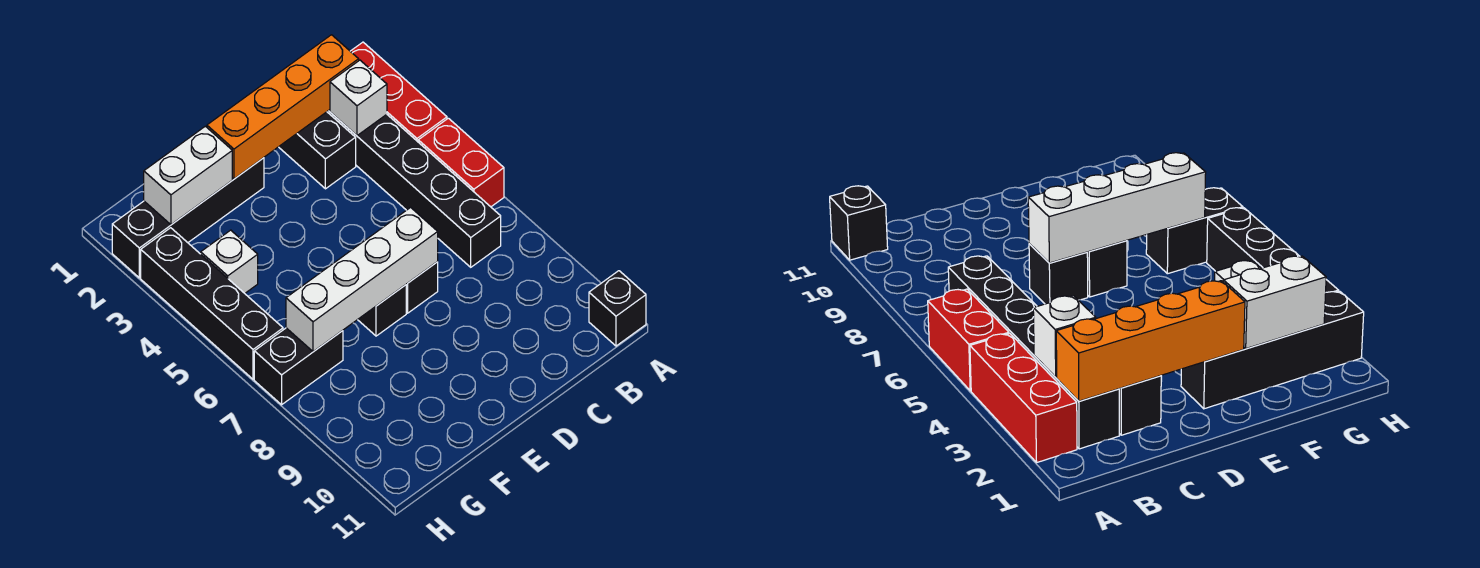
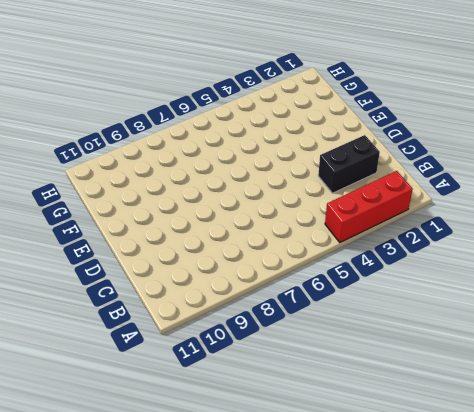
none -> red 1x2 brick [418,118,504,207]
none -> black 1x1 brick [589,271,646,346]
none -> black 1x6 brick [327,110,501,267]

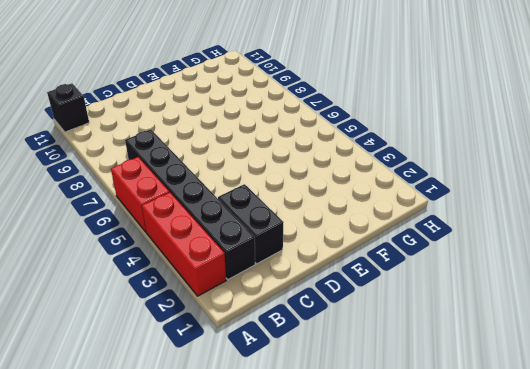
none -> black 1x1 brick [406,262,438,313]
none -> black 1x4 brick [112,158,264,278]
none -> black 1x1 brick [358,285,406,336]

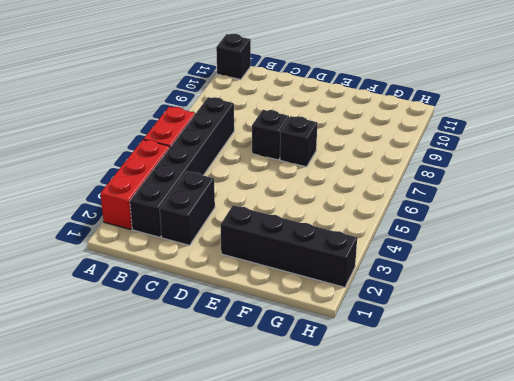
none -> white 1x1 brick [201,230,258,293]
none -> black 1x2 brick [254,328,343,405]
none -> black 1x4 brick [141,228,283,379]

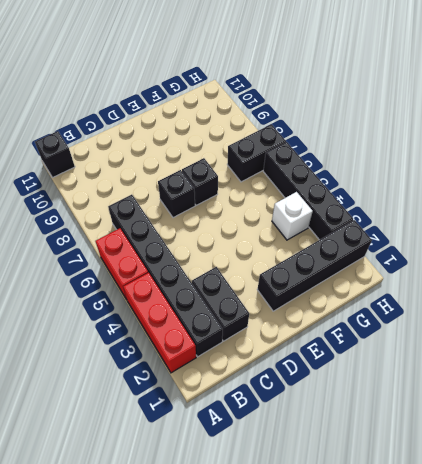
none -> orange 1x4 brick [207,35,359,179]
none -> white 1x1 brick [330,60,387,136]
none -> white 1x4 brick [286,207,438,352]

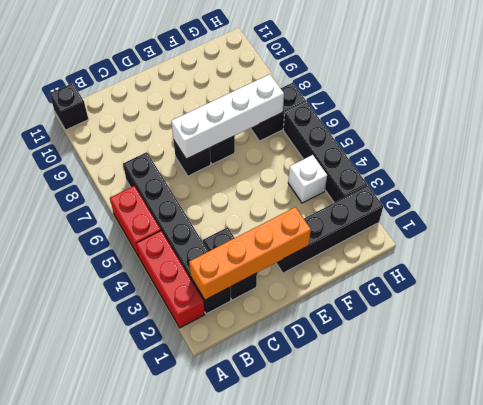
none -> white 1x1 brick [330,60,387,136]
none -> white 1x2 brick [144,126,232,225]

